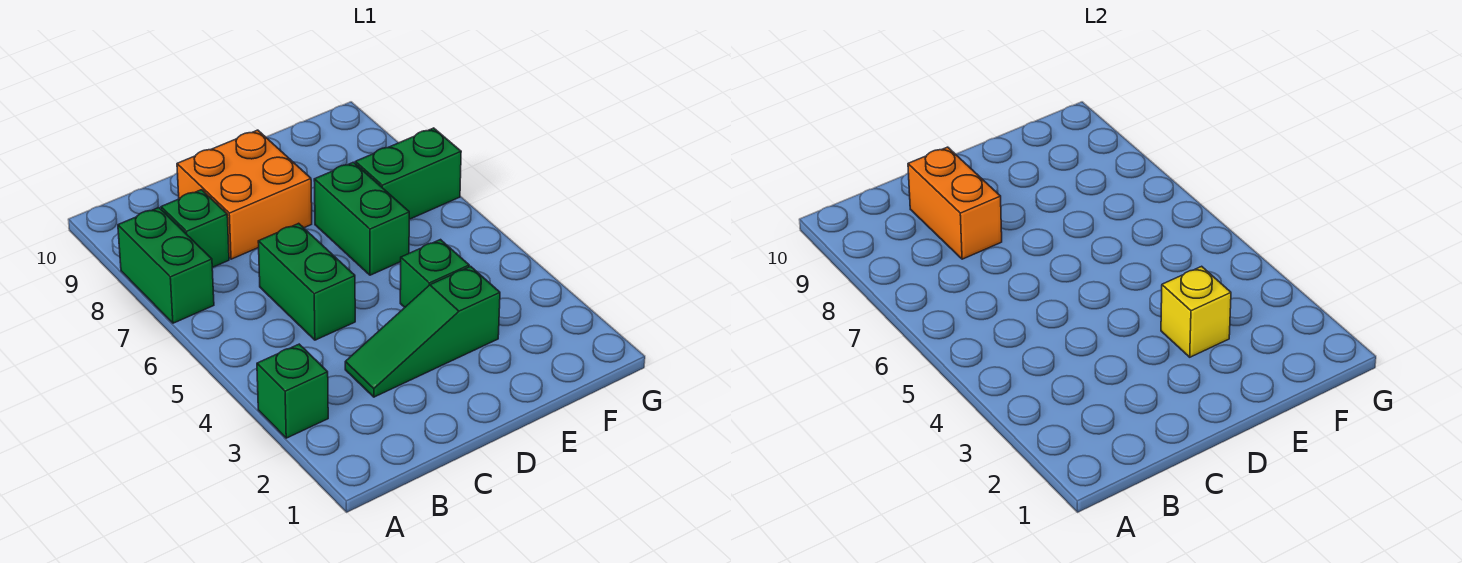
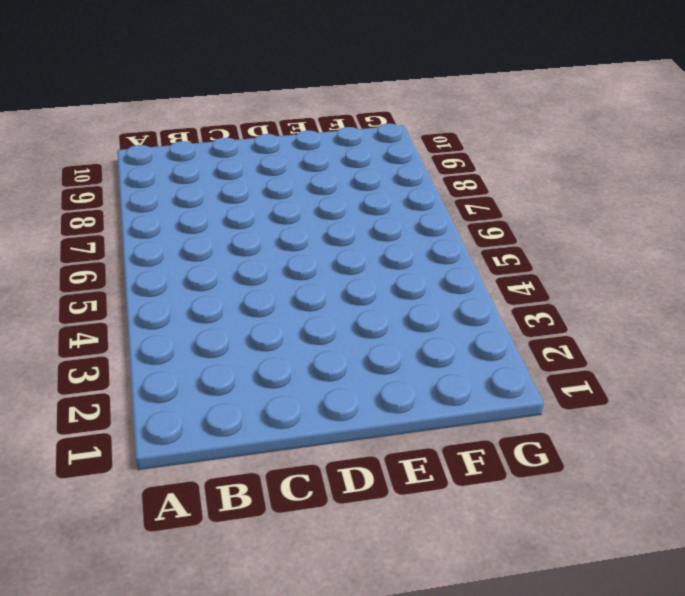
none -> green 1x1 brick [257,344,328,438]
none -> green 1x2 brick [118,208,214,323]

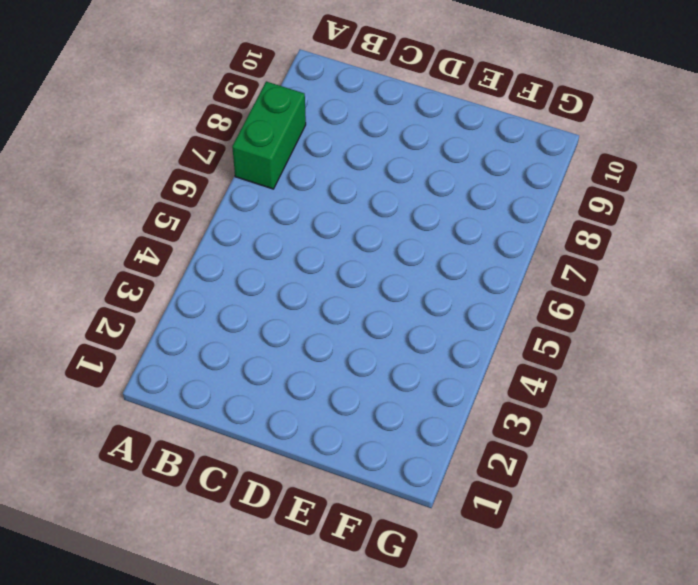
none -> green 1x1 brick [257,344,328,438]
none -> green 1x1 brick [161,190,229,268]

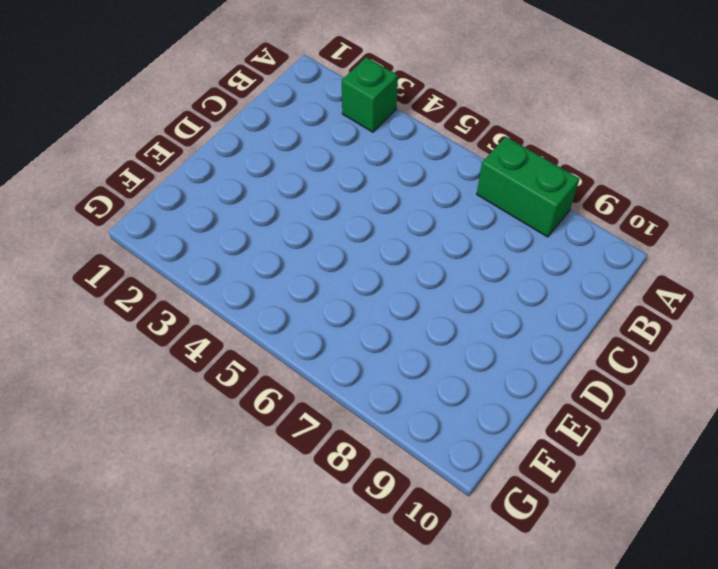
none -> green 1x1 brick [161,190,229,268]
none -> green 1x3 slope [345,266,500,397]

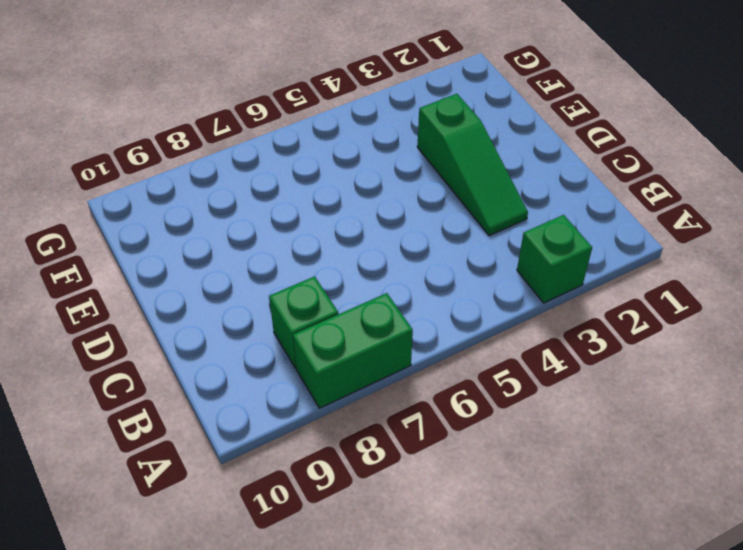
none -> green 1x2 brick [258,223,355,340]
none -> orange 2x2 brick [177,130,312,259]

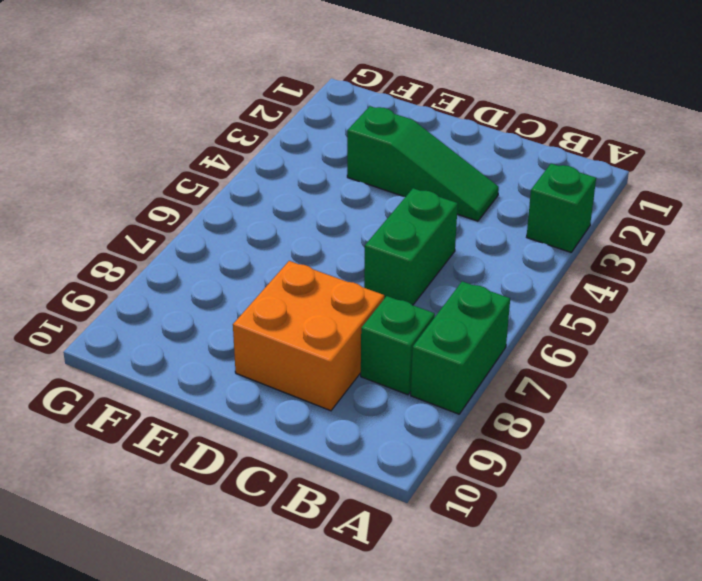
none -> green 1x1 brick [400,240,469,307]
none -> green 1x2 brick [314,162,409,275]

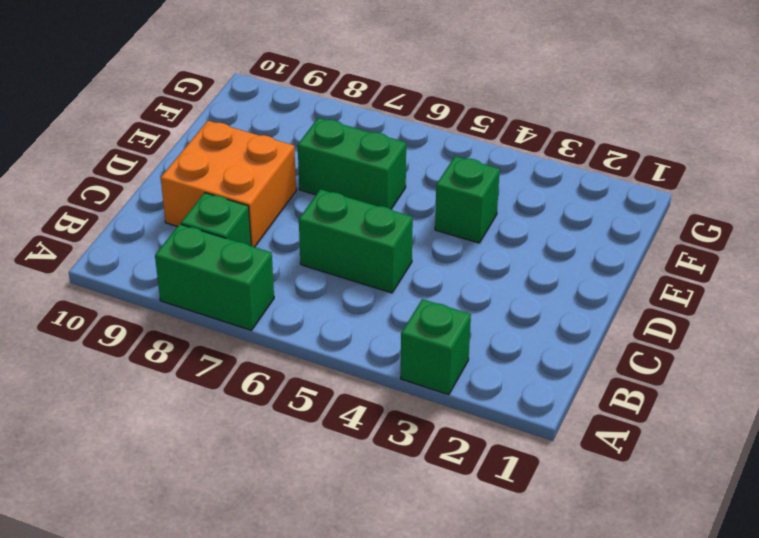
none -> green 1x3 slope [345,266,500,397]
none -> green 1x2 brick [355,128,461,219]

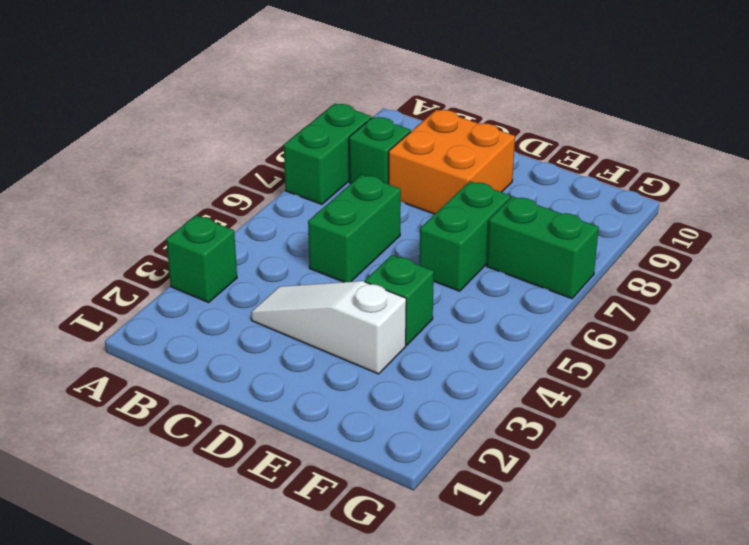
white 1x3 slope [251,281,406,374] -> green 1x3 slope [345,266,500,397]
none -> orange 1x2 brick [908,147,1002,259]
none -> yellow 1x1 brick [1161,266,1231,357]

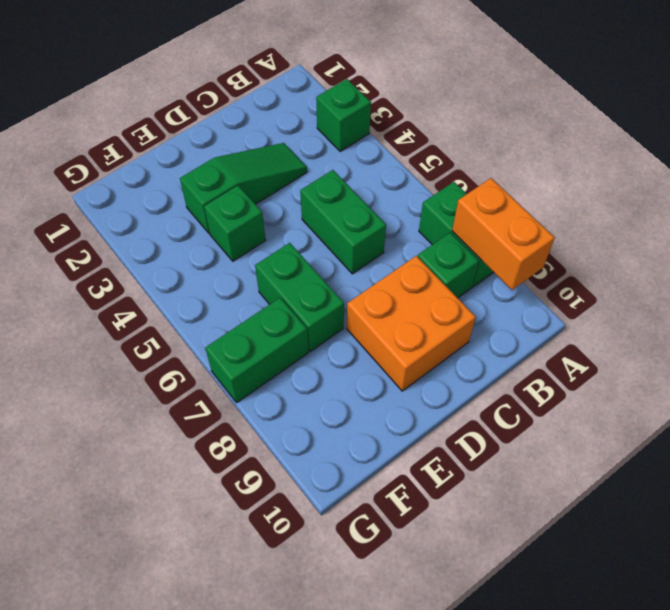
orange 1x2 brick [452,178,555,290] -> orange 1x2 brick moved to [908,147,1002,259]
none -> yellow 1x1 brick [1161,266,1231,357]

